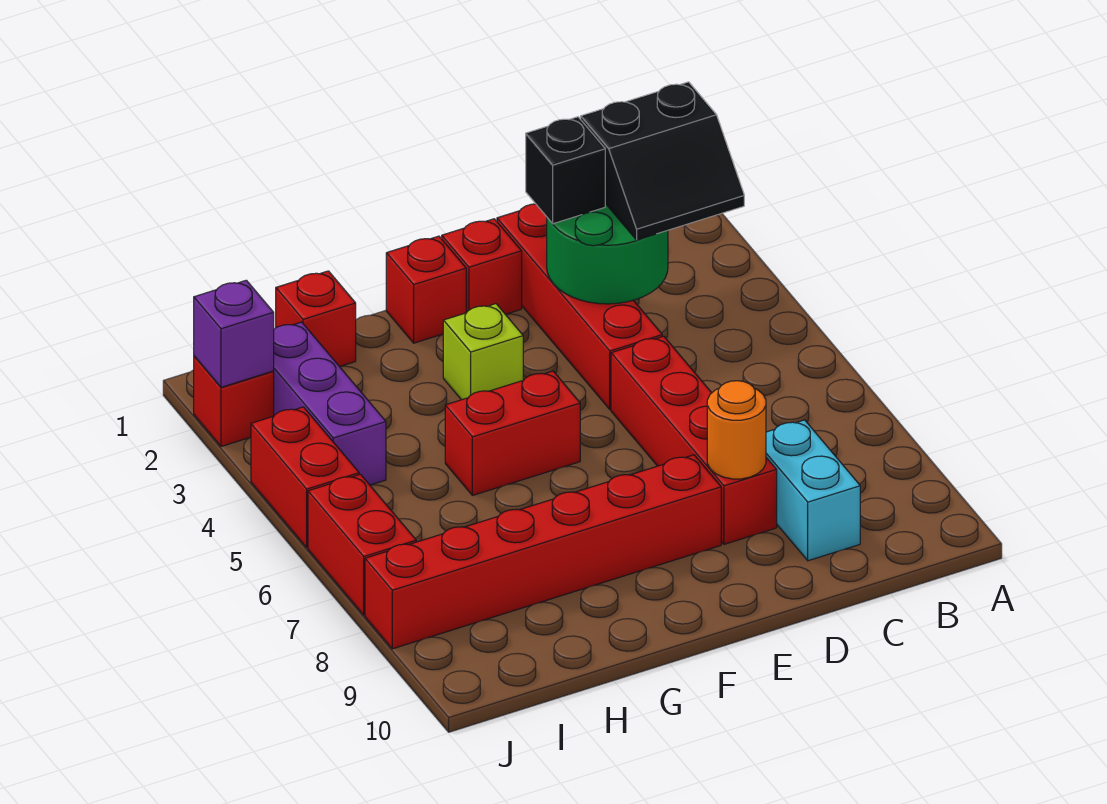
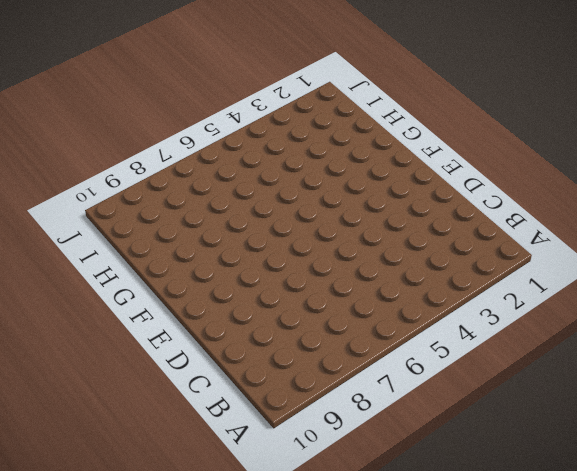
none -> cyan 1x2 brick [766,420,860,561]
none -> red 1x4 brick [497,204,662,409]
none -> red 1x4 brick [611,336,777,544]

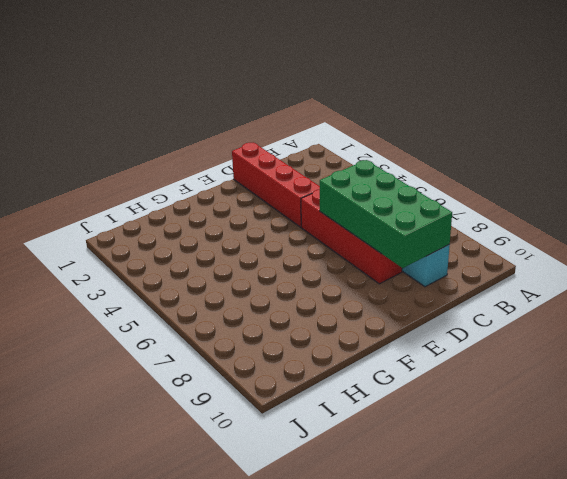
green 2x4 brick [320,160,452,268] -> orange 1x1 round brick [707,381,766,479]
none -> red 1x1 brick [442,219,522,314]
none -> red 1x6 brick [365,455,721,649]
none -> red 1x1 brick [386,236,466,343]

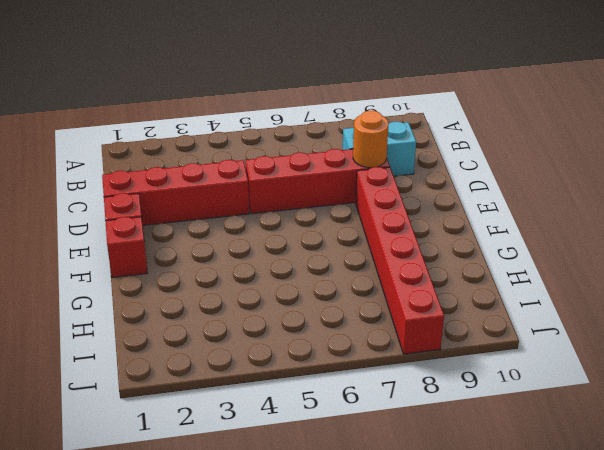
none -> lime 1x1 brick [443,304,523,400]
none -> red 1x2 brick [445,371,580,495]
none -> red 1x1 brick [276,271,356,367]

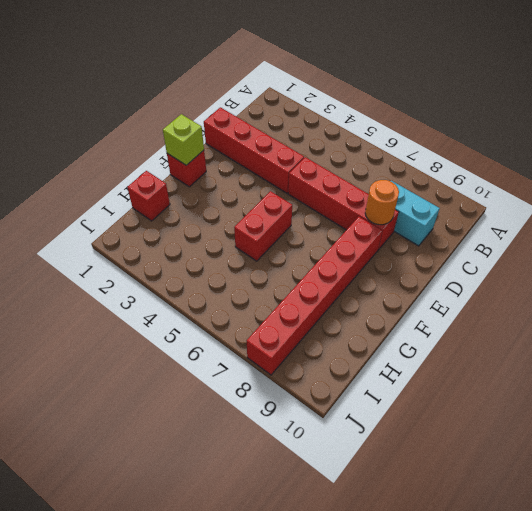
lime 1x1 brick [163,114,204,165] -> lime 1x1 brick moved to [443,304,523,400]
none -> red 1x1 brick [442,219,522,314]
none -> purple 1x3 brick [273,322,386,485]
none -> red 1x1 brick [194,356,274,446]

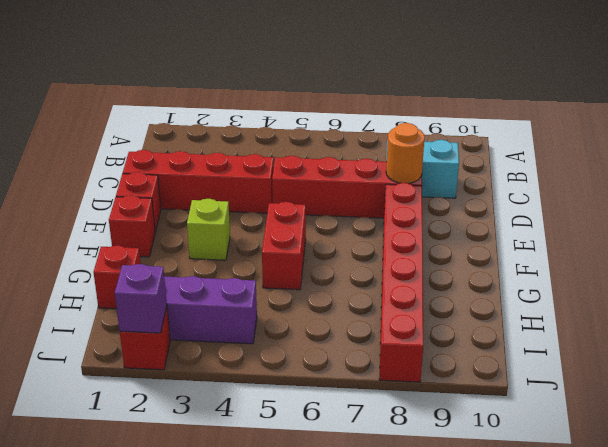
none -> red 1x2 brick [251,407,359,548]
none -> red 1x2 brick [308,474,416,615]
none -> green 2x2 round brick [547,204,668,304]

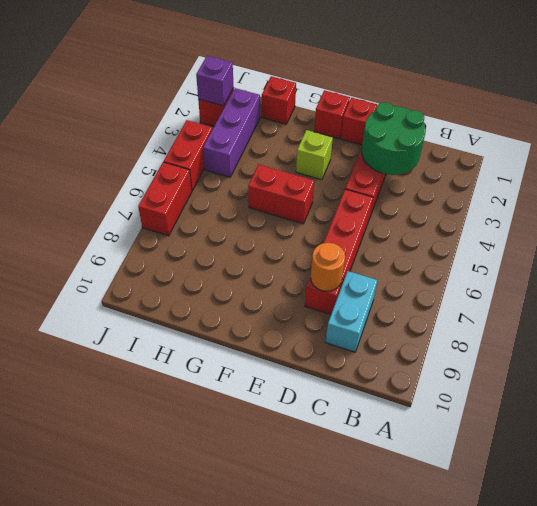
none -> red 1x6 brick [365,455,721,649]
none -> black 2x2 slope [581,82,744,240]
none -> black 1x1 brick [526,117,605,224]

